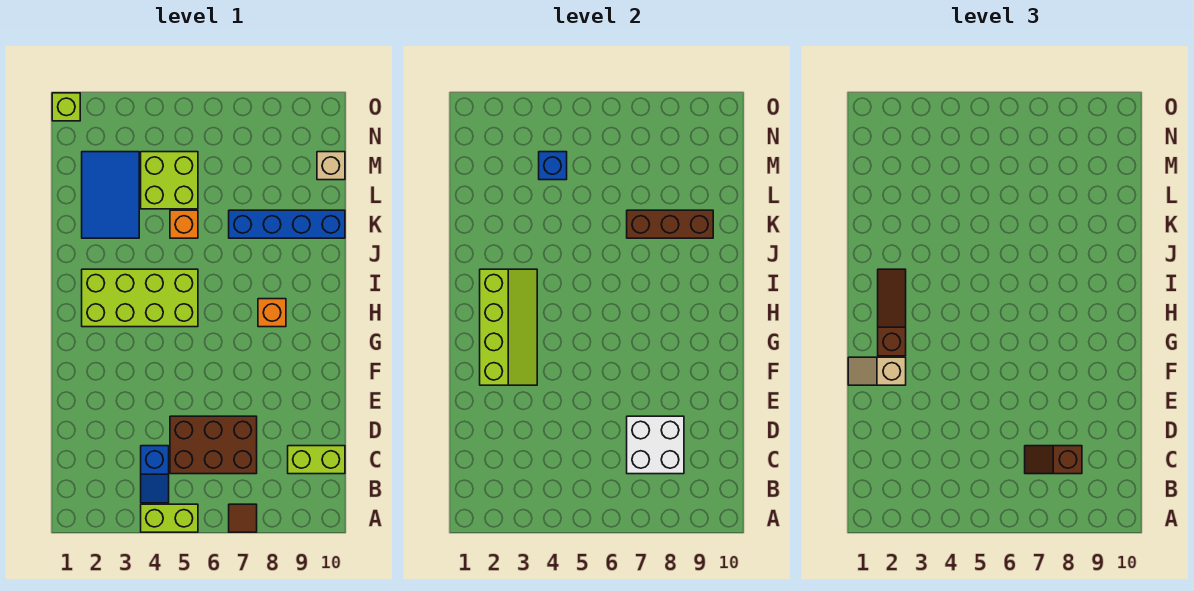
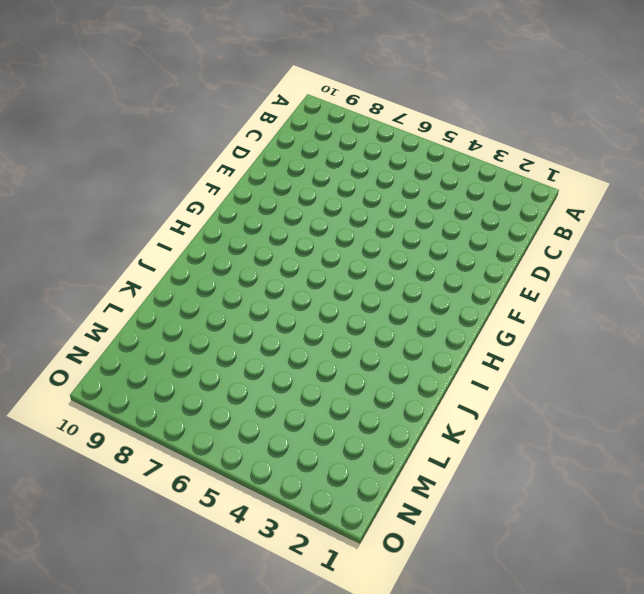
none -> lime 1x2 brick [141,504,198,532]
none -> brown 1x1 tile [229,504,257,532]
none -> blue 1x2 slope [141,446,169,503]

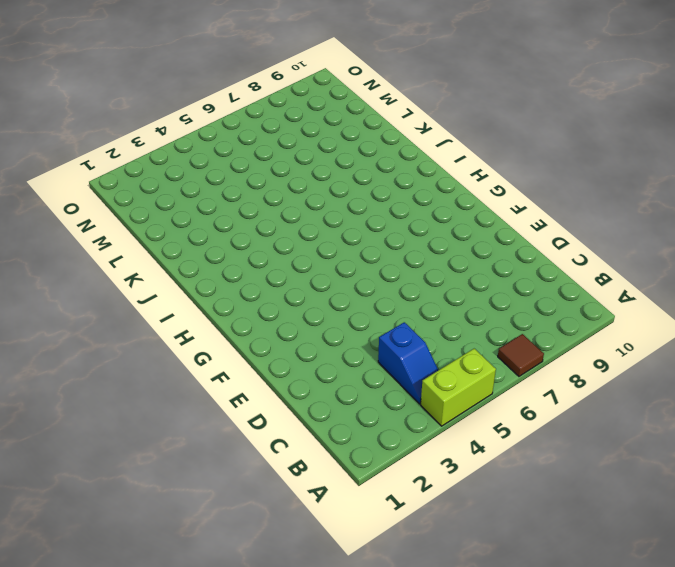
none -> brown 2x3 brick [170,416,257,474]
none -> lime 1x2 brick [288,446,345,474]
none -> lime 2x4 brick [82,269,198,327]

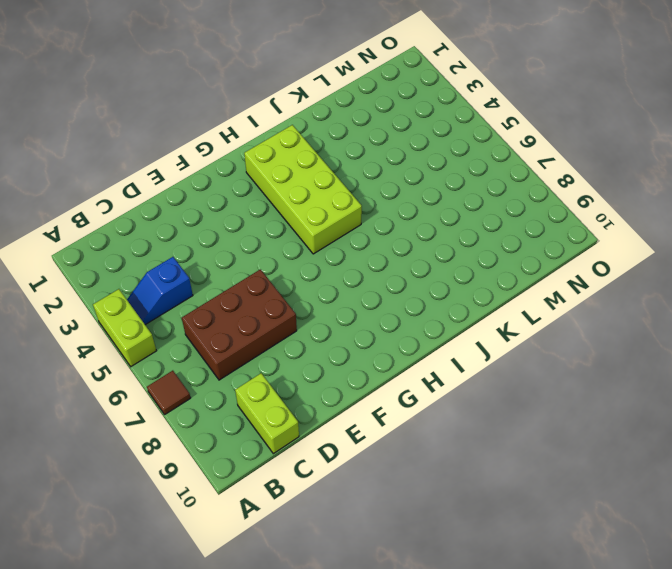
brown 2x3 brick [182,269,297,380] -> brown 2x3 brick turned to [170,416,257,474]
none -> orange 1x1 brick [258,299,286,327]
none -> blue 2x3 tile [82,152,139,238]
none -> orange 1x1 brick [170,210,198,238]

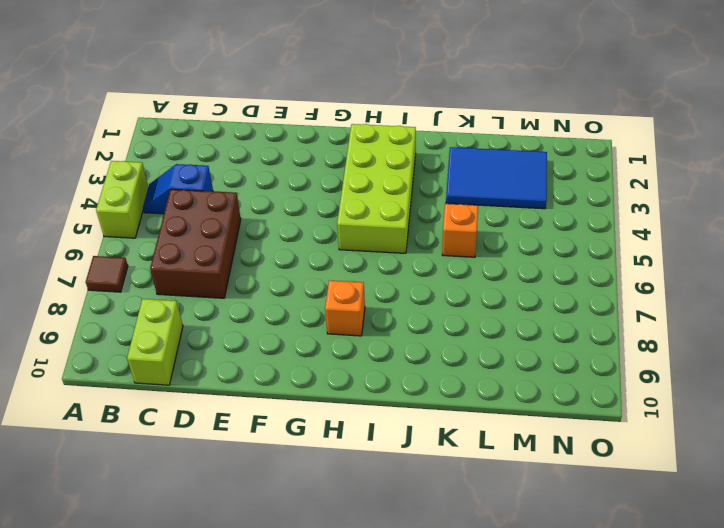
none -> blue 1x4 brick [229,210,345,238]
none -> lime 2x2 brick [141,152,198,209]
none -> tan 1x1 brick [317,152,345,180]

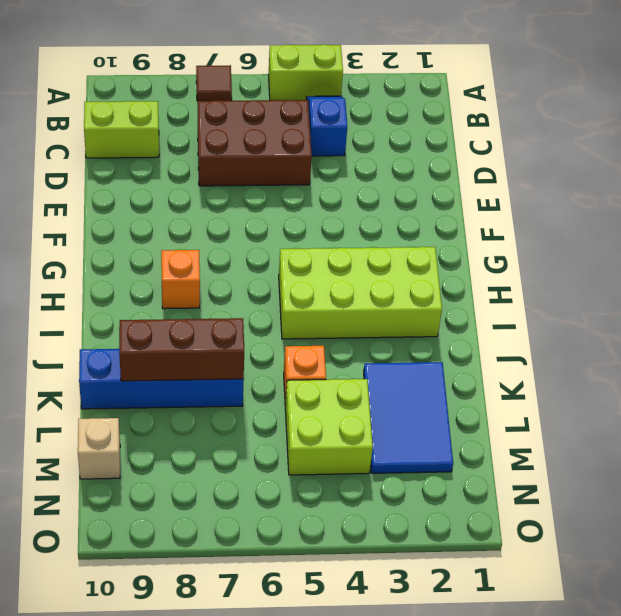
none -> lime 1x1 brick [52,93,80,121]
none -> white 2x2 brick [627,416,684,474]
none -> lime 2x4 slope [480,269,537,385]

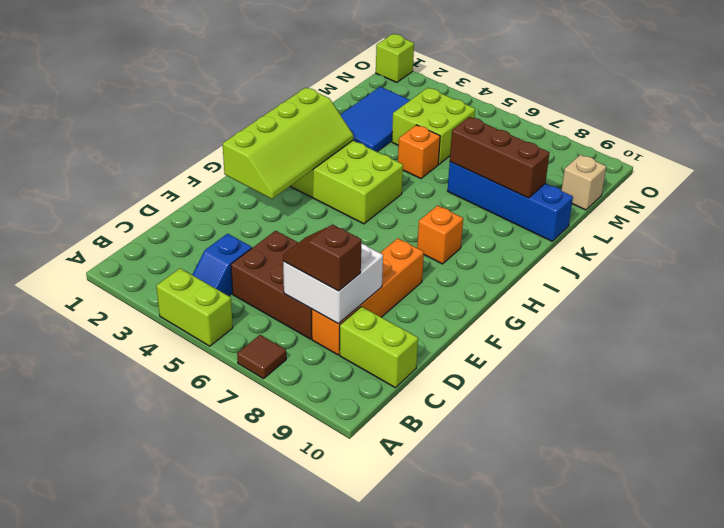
orange 1x4 brick [312,238,424,355] -> none
none -> blue 1x1 brick [539,152,567,180]
none -> tan 1x2 slope [848,357,906,385]
none -> brown 1x3 slope [878,269,906,356]

